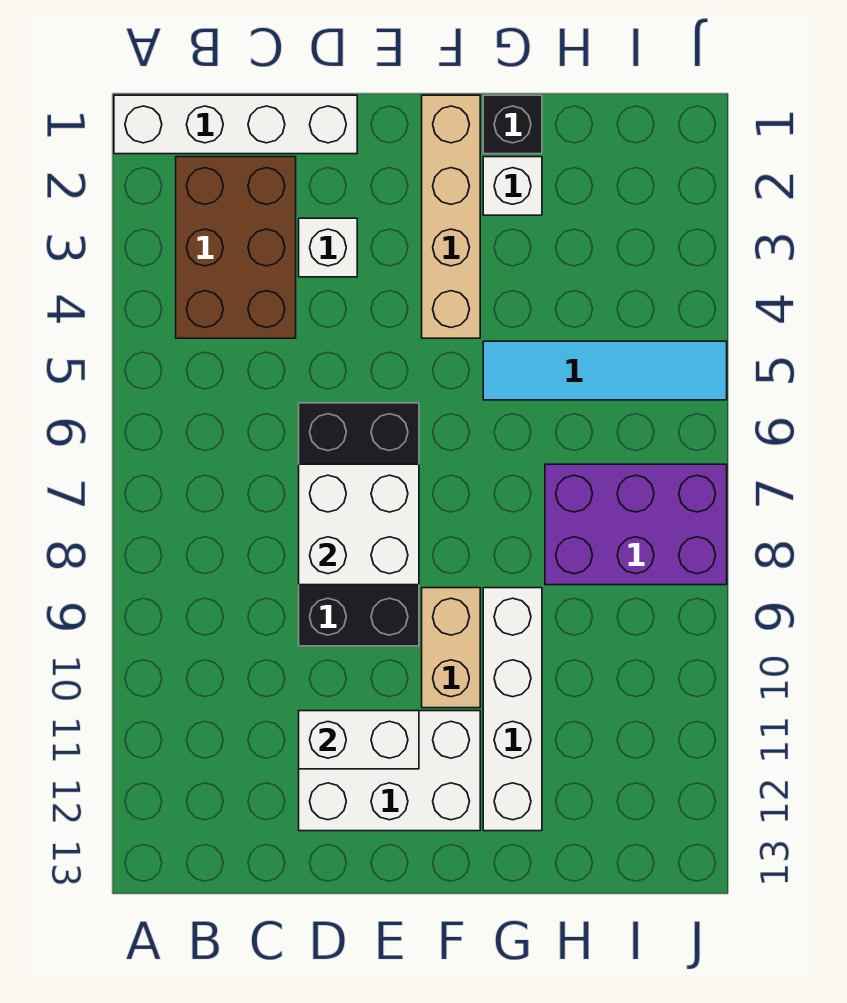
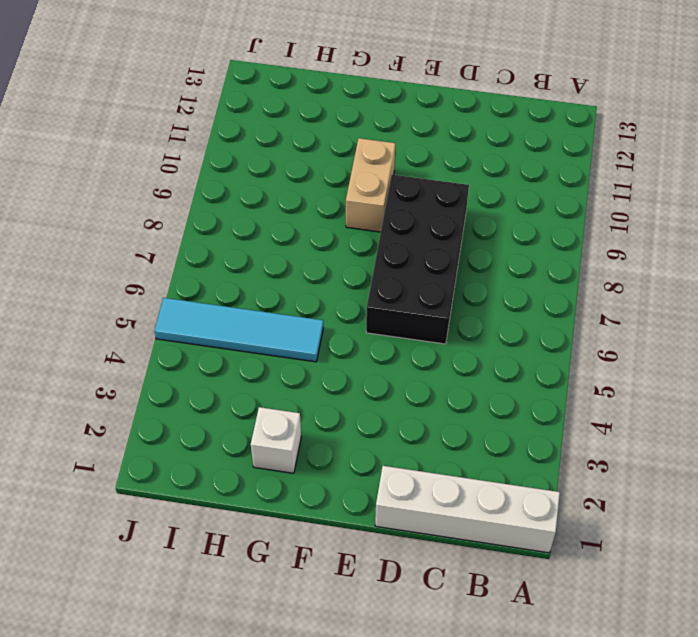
none -> brown 2x3 brick [176,157,296,338]
none -> white 1x1 brick [299,218,357,277]
none -> white 2x3 brick [299,711,480,831]

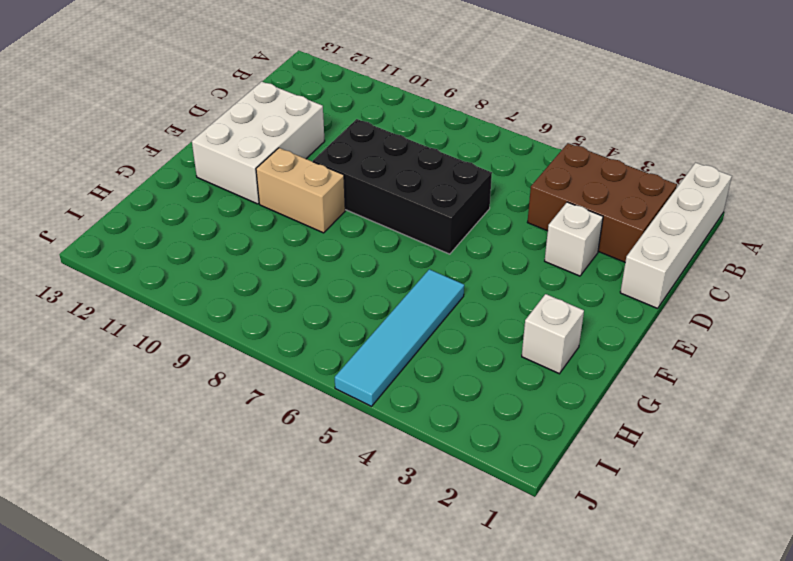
none -> tan 1x4 brick [422,95,480,338]
none -> black 1x1 brick [483,95,542,154]
none -> white 1x4 brick [483,588,542,831]

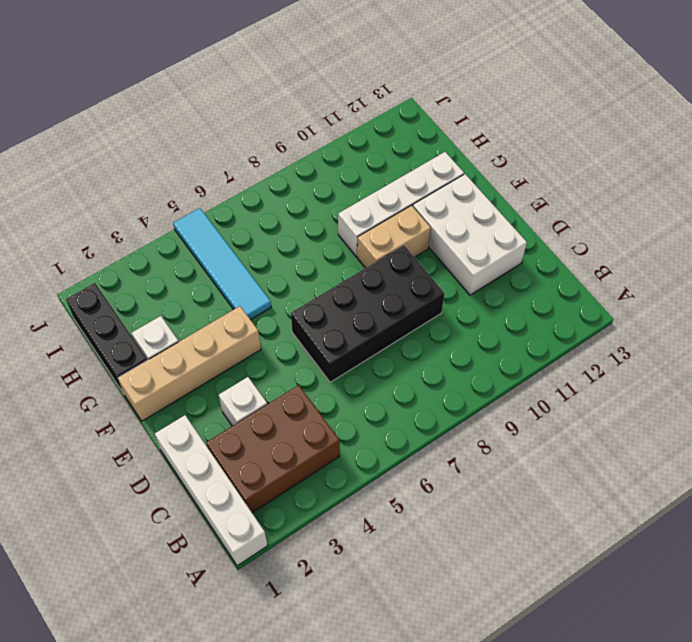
black 1x3 brick [66,283,147,394] -> black 1x1 brick [483,95,542,154]
none -> purple 2x3 brick [545,464,727,585]
none -> white 2x2 brick [299,464,419,585]
none -> white 1x2 brick [299,711,419,769]

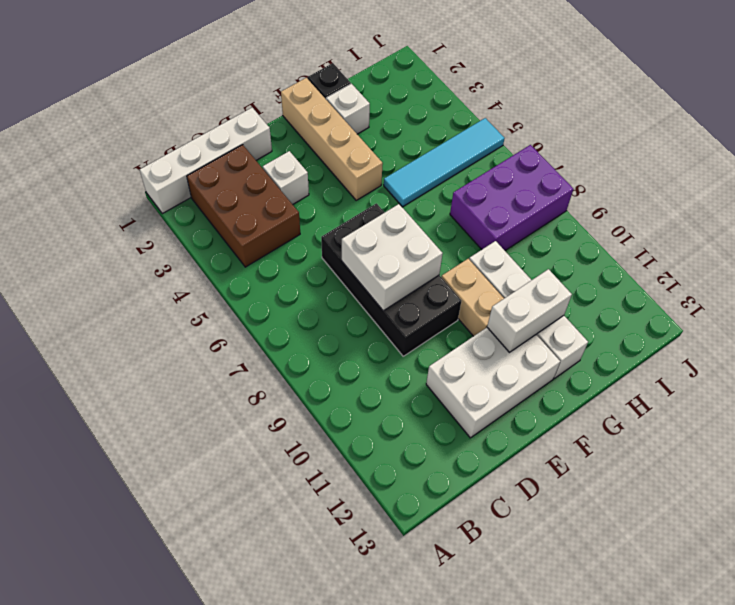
white 1x2 brick [487,269,572,352] -> white 1x2 brick moved to [299,711,419,769]

